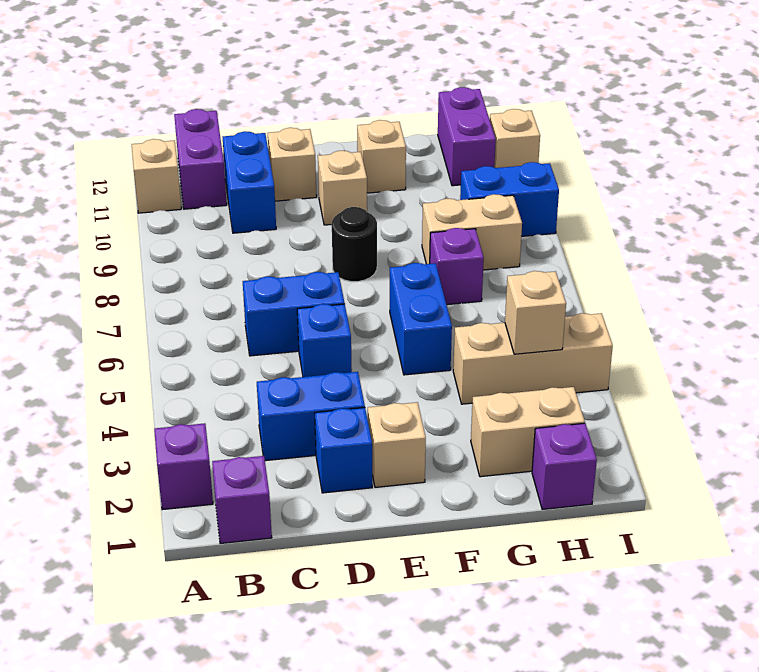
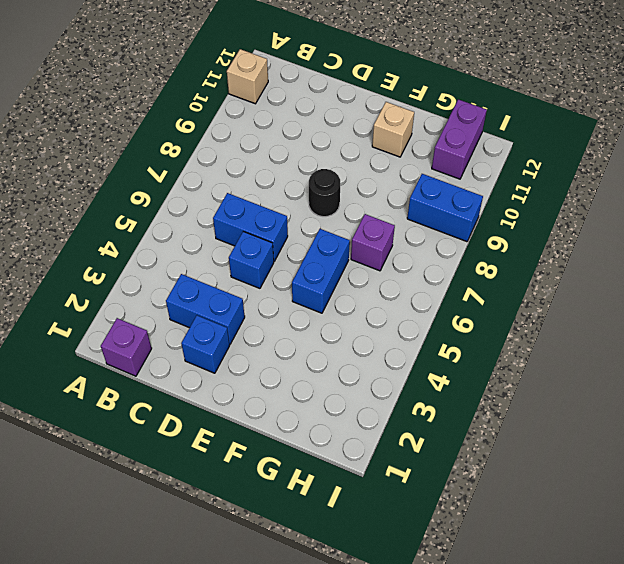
none -> purple 1x1 brick [154,423,213,510]
none -> purple 1x2 brick [174,109,227,209]
none -> blue 1x2 brick [223,131,276,233]

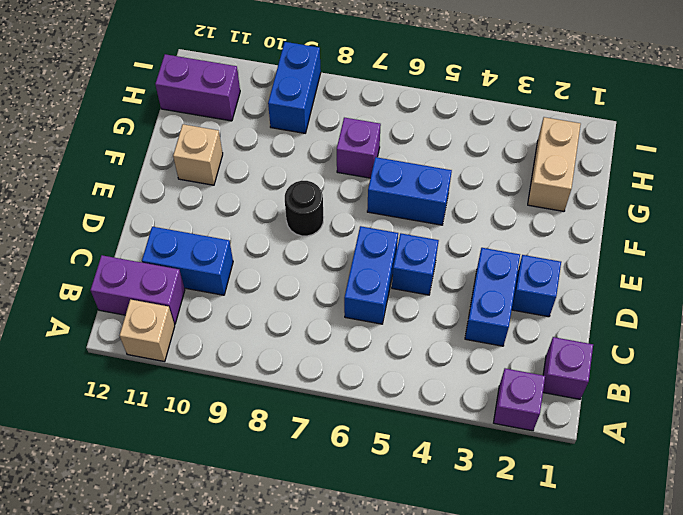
none -> tan 1x1 brick [268,128,317,201]
none -> tan 1x1 brick [368,402,426,487]
none -> tan 1x1 brick [318,151,367,225]

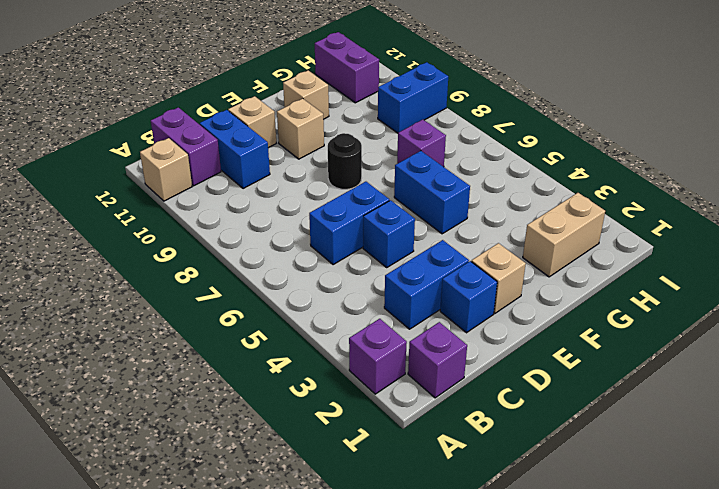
none -> tan 1x3 brick [453,313,613,404]
none -> tan 1x2 brick [422,194,522,270]
none -> purple 1x1 brick [532,423,597,509]

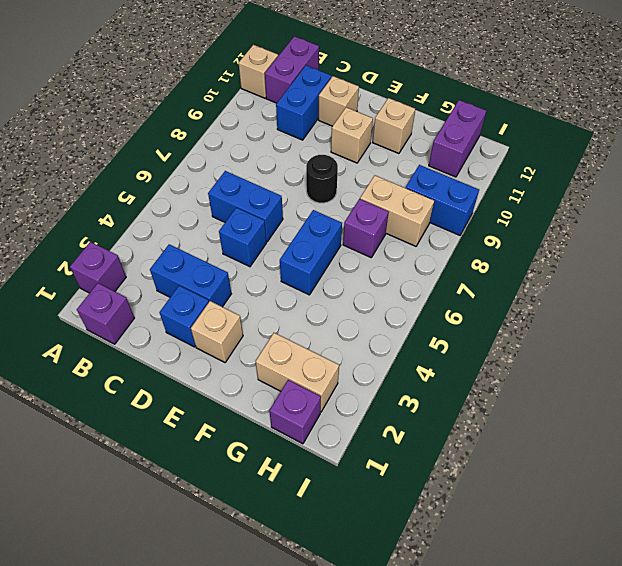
none -> tan 1x3 brick [453,313,613,404]
none -> tan 1x1 brick [490,109,540,168]
none -> tan 1x1 brick [505,271,566,354]

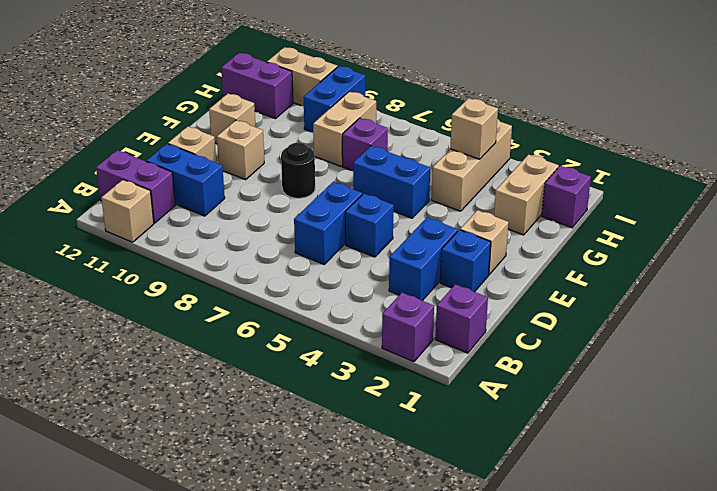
tan 1x2 brick [267,47,338,106] -> tan 1x1 brick [490,109,540,168]

